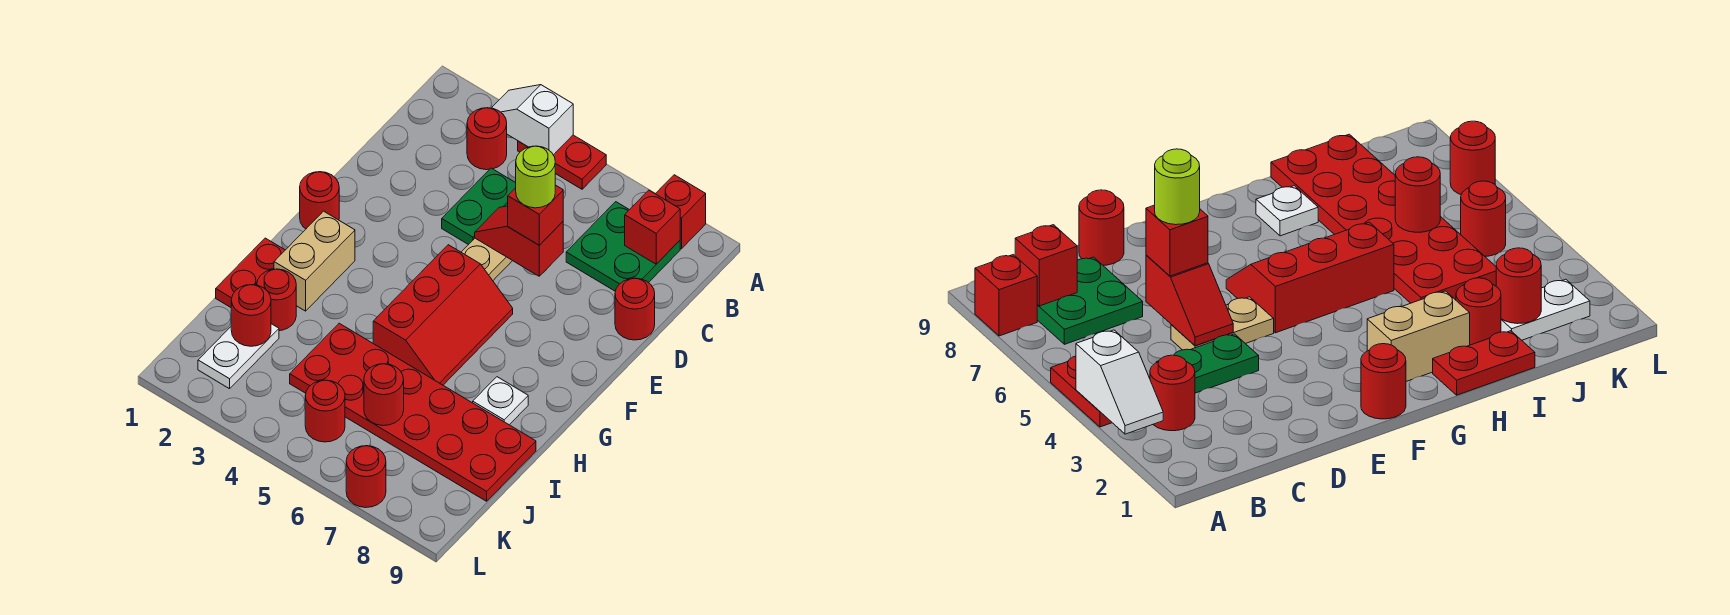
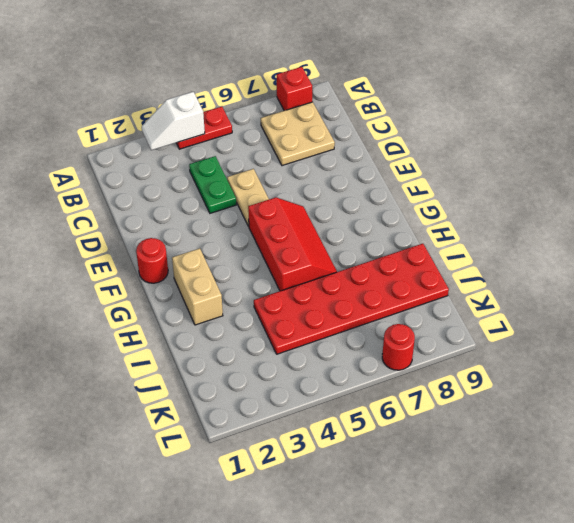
tan 2x2 plate [261,102,335,166] -> green 2x2 plate [566,202,680,291]
none -> red 1x1 round brick [467,108,507,170]
none -> red 1x1 round brick [615,278,655,340]
none -> red 1x2 plate [216,238,285,307]

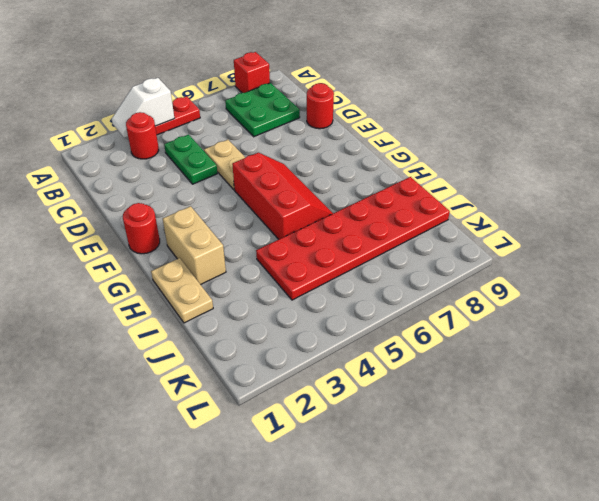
tan 1x2 plate [151,258,213,323] -> red 1x2 plate [216,238,285,307]
none -> white 1x1 plate [473,377,528,425]
none -> red 1x1 round brick [257,269,296,331]
none -> white 1x2 plate [198,324,279,389]

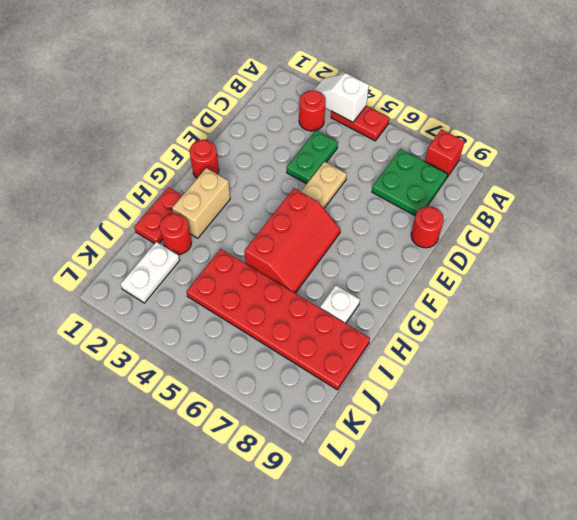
none -> red 1x1 round brick [305,380,345,442]
none -> red 1x1 round brick [346,446,386,508]
none -> red 1x1 brick [625,190,680,264]

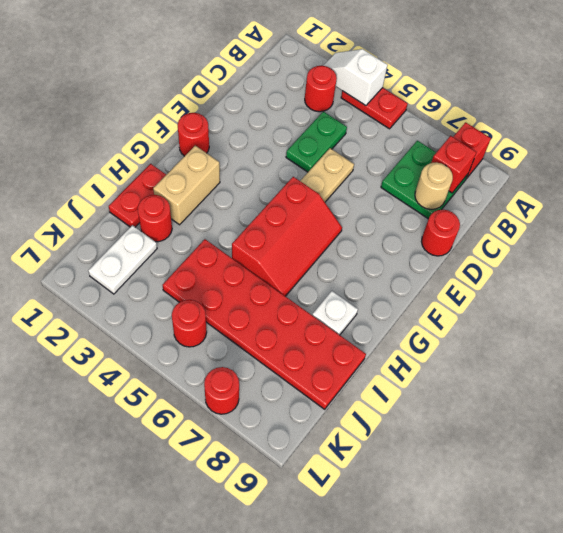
tan 1x1 round brick [415,162,453,209] -> none
none -> red 1x2 slope [475,206,563,276]
none -> red 1x1 round brick [231,285,271,346]
none -> red 1x1 round brick [364,364,404,426]

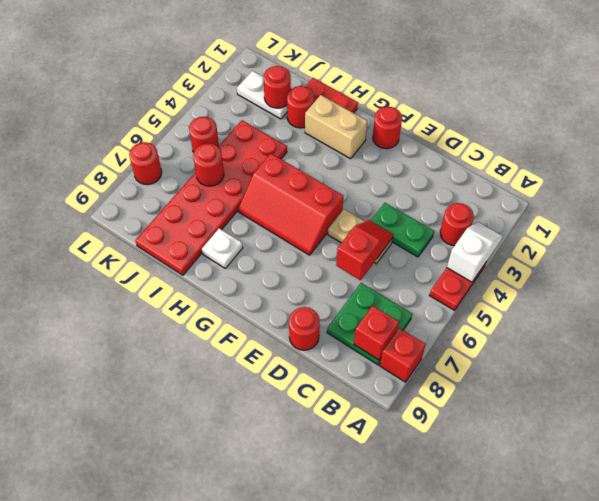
none -> red 1x1 brick [508,185,563,245]
none -> lime 1x1 round brick [516,146,555,208]

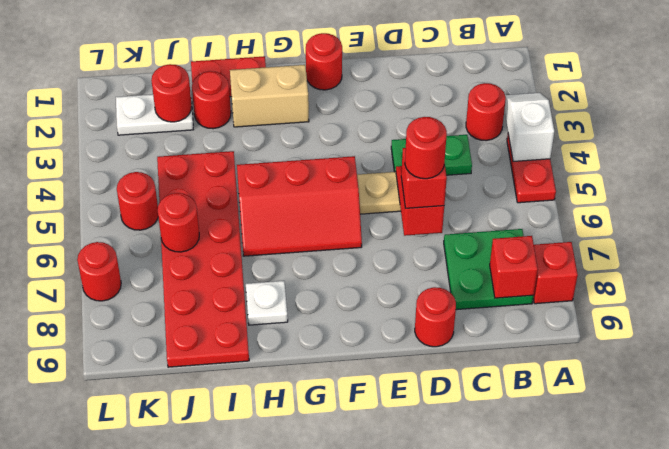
red 1x1 round brick [405,117,447,179] -> lime 1x1 round brick [516,146,555,208]

